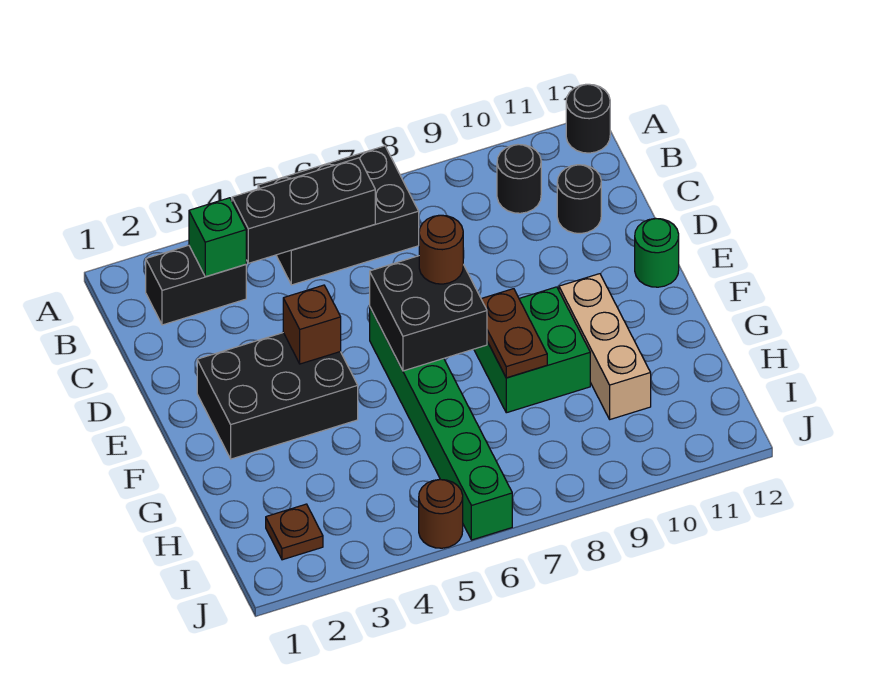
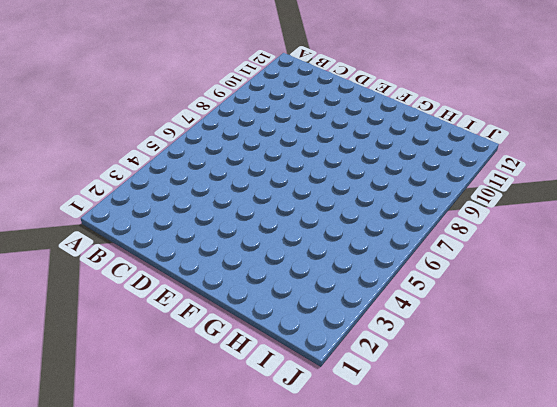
none -> black 2x3 brick [258,146,419,285]
none -> black 1x1 round brick [566,84,610,153]
none -> black 1x2 brick [146,245,246,325]

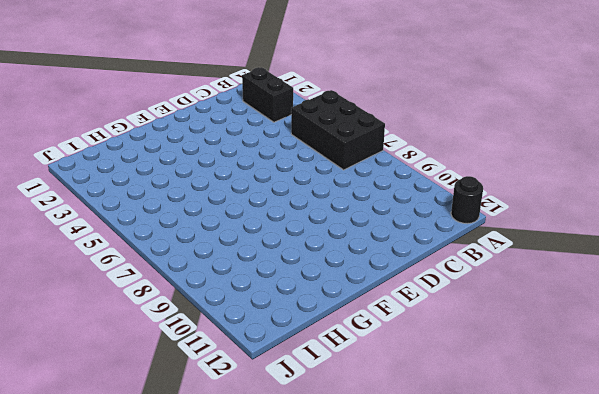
none -> black 1x1 round brick [497,145,541,213]
none -> black 1x1 round brick [557,165,601,234]
none -> black 2x3 brick [197,333,358,459]

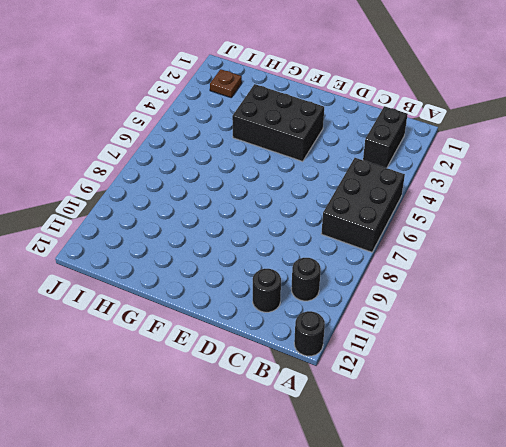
black 2x3 brick [232,84,324,161] -> black 2x3 brick turned to [197,333,358,459]
none -> green 1x6 brick [370,308,512,540]
none -> green 1x1 round brick [635,218,679,287]
none -> green 2x2 brick [474,287,590,413]

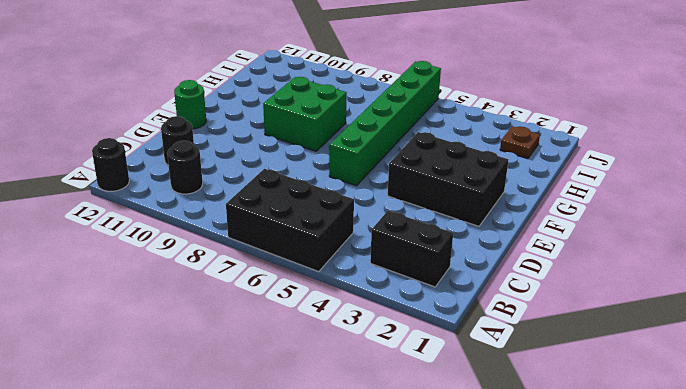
none -> tan 1x3 brick [559,274,651,419]
none -> brown 1x1 round brick [419,480,463,548]
none -> green 1x1 brick [189,198,246,277]

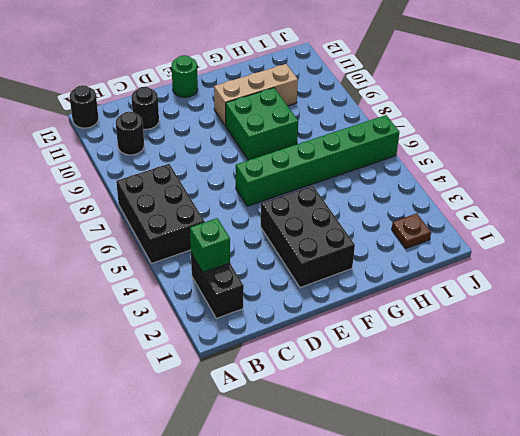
none -> brown 1x1 round brick [419,480,463,548]
none -> black 1x3 brick [232,158,375,263]
none -> brown 1x1 brick [283,285,341,364]

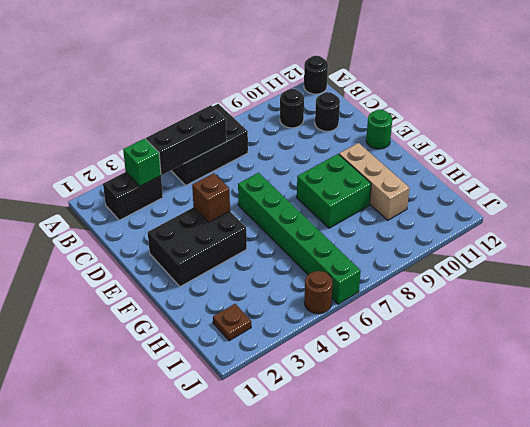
none -> black 2x2 brick [370,256,487,371]
none -> brown 1x2 plate [481,289,547,378]
none -> brown 1x1 round brick [419,215,463,284]

